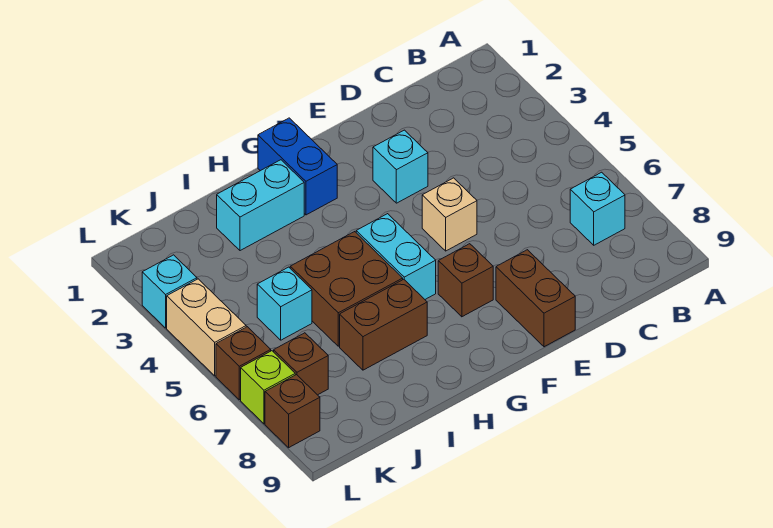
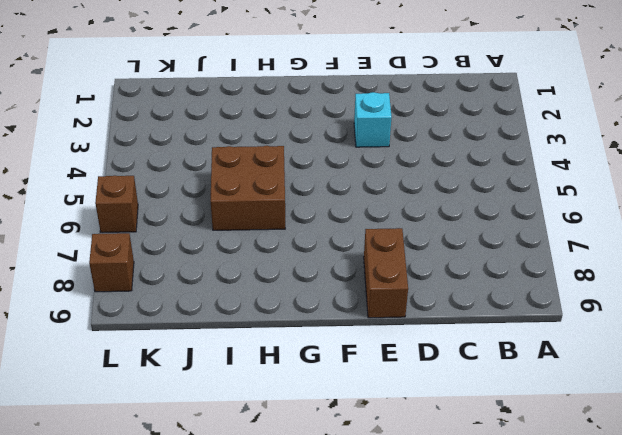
none -> cyan 1x1 brick [570,172,625,245]
none -> tan 1x1 brick [422,178,477,251]
none -> brown 1x1 brick [438,244,493,317]

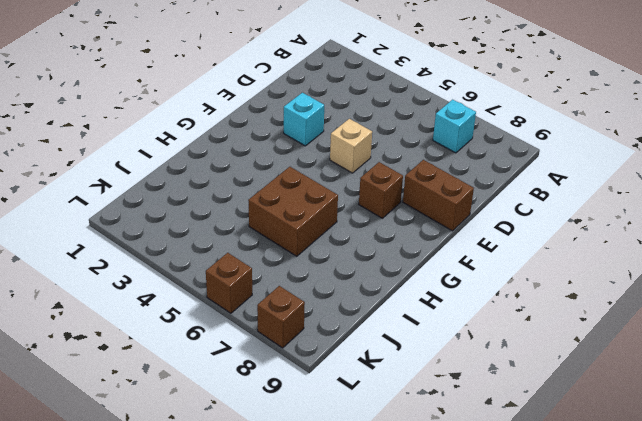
none -> blue 1x2 brick [258,118,337,215]
none -> cyan 1x2 brick [356,214,436,299]
none -> cyan 1x2 brick [217,160,304,251]

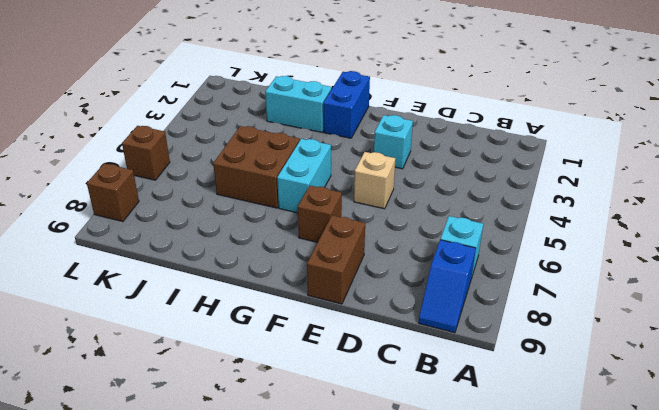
blue 1x2 slope [419,240,476,333] -> none
none -> brown 1x2 brick [340,279,427,370]
none -> cyan 1x1 brick [257,267,312,340]
none -> brown 1x1 brick [274,333,328,395]

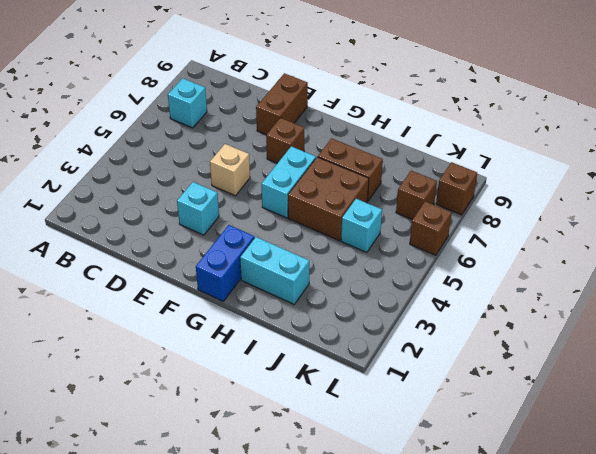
none -> cyan 1x1 brick [142,255,197,328]
none -> tan 1x2 brick [167,279,246,376]
none -> lime 1x1 brick [241,351,295,424]

